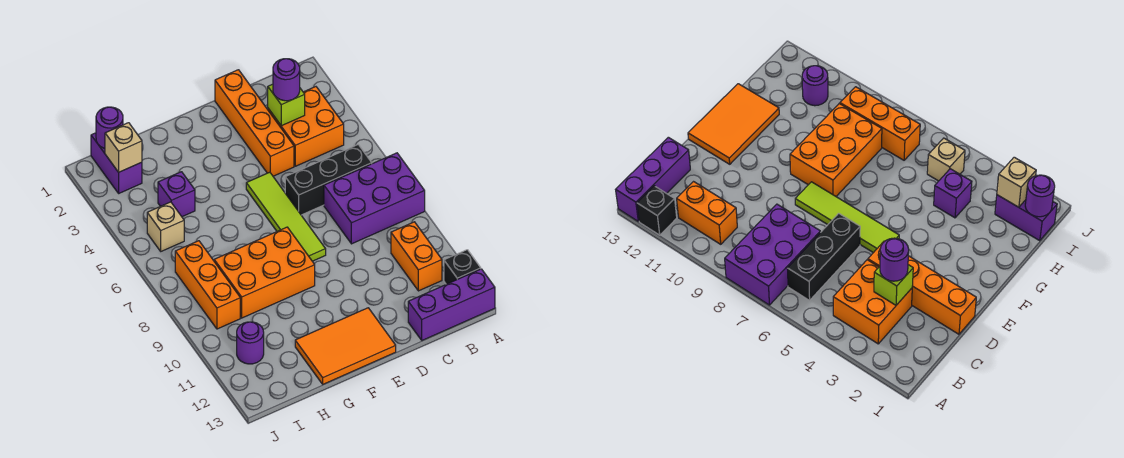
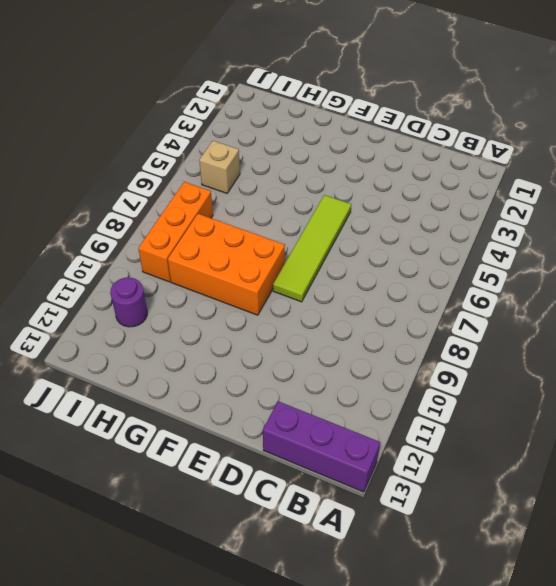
none -> purple 2x3 brick [324,153,425,244]
none -> black 1x1 brick [444,250,481,284]
none -> orange 2x2 brick [268,87,344,166]

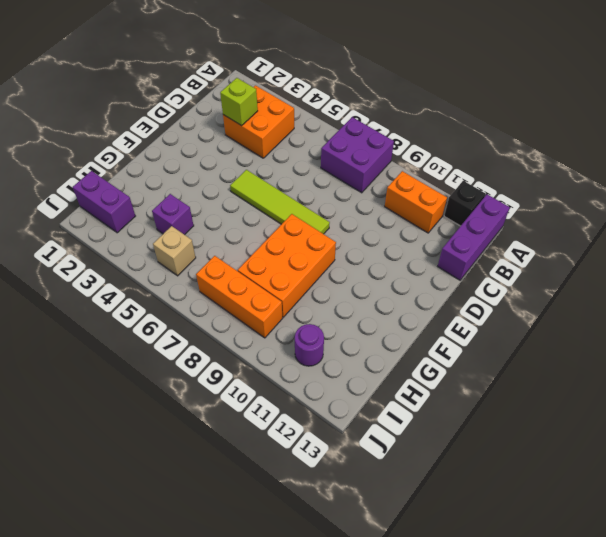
purple 2x2 brick [321,117,394,193] -> purple 2x3 brick [324,153,425,244]
none -> black 1x3 brick [285,145,372,215]
none -> orange 1x4 brick [215,70,294,176]
none -> orange 2x3 tile [295,308,396,384]

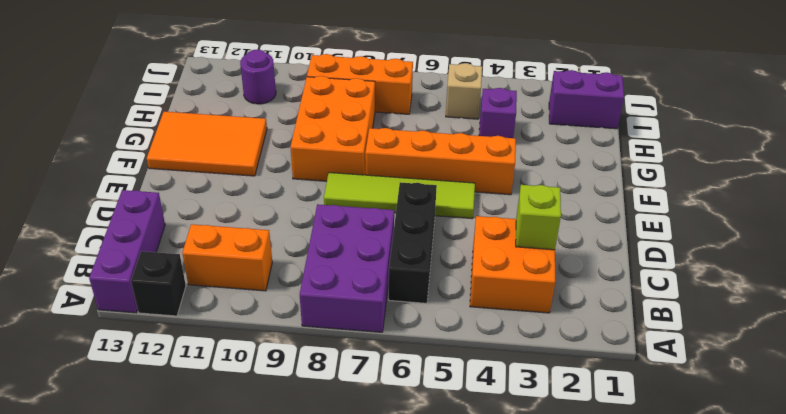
orange 1x4 brick [365,128,516,195] -> orange 1x4 brick moved to [215,70,294,176]
orange 2x3 tile [147,112,267,176] -> orange 2x3 tile turned to [295,308,396,384]
none -> purple 1x1 round brick [96,107,123,148]
none -> tan 1x1 brick [105,123,142,172]
none -> purple 1x1 round brick [273,59,300,101]

